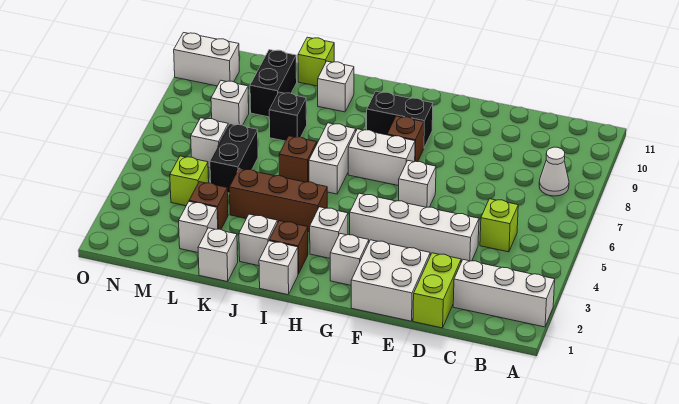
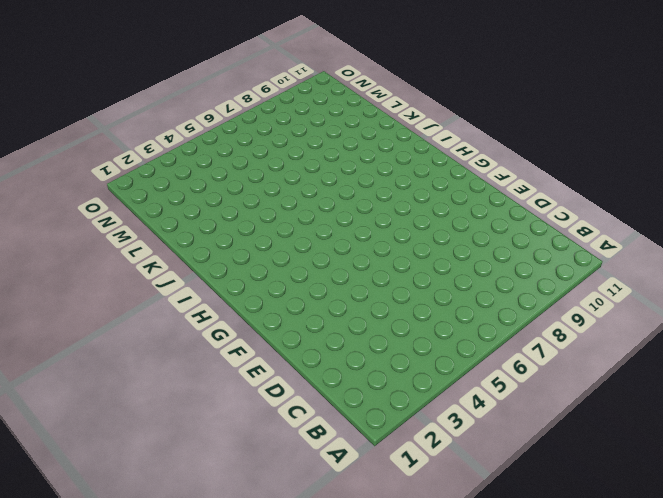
none -> white 1x3 brick [453,260,555,327]
none -> white 1x1 cone [539,147,569,196]
none -> lime 1x1 brick [480,199,518,252]
none -> lime 1x2 brick [413,253,461,328]

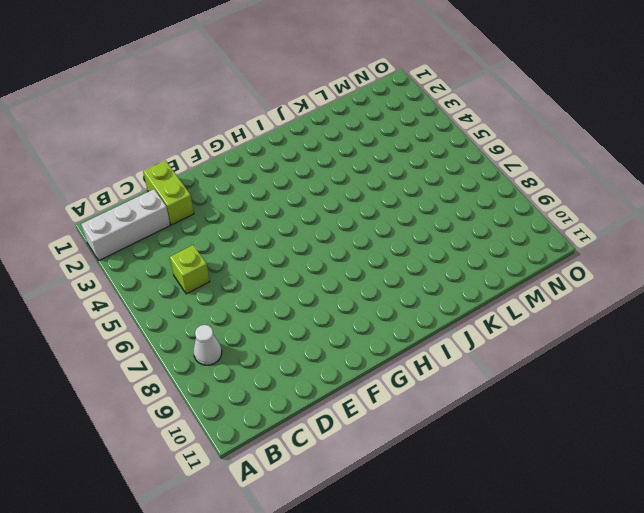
none -> white 1x4 brick [350,193,479,262]
none -> white 2x2 brick [351,240,430,321]
none -> white 1x1 brick [399,161,436,207]
none -> white 1x1 brick [330,234,369,285]

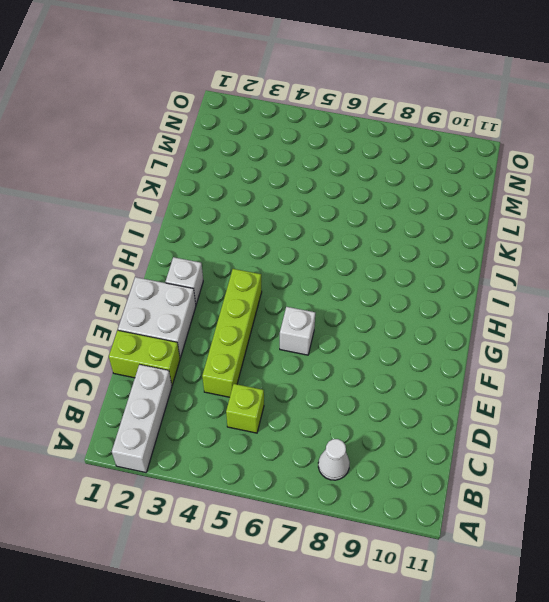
lime 1x4 brick [202,269,262,397] -> white 1x4 brick [350,193,479,262]
none -> white 1x2 brick [348,129,415,186]
none -> brown 1x1 brick [387,116,424,162]
none -> black 1x2 brick [367,91,433,148]
none -> white 1x1 brick [310,207,348,258]

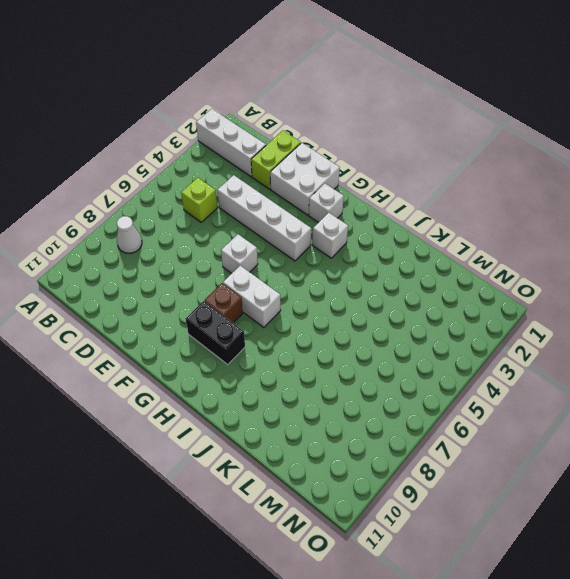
none -> white 1x1 brick [259,241,298,295]
none -> brown 1x1 brick [269,221,308,274]
none -> brown 1x3 brick [229,168,327,232]
none -> white 1x2 brick [309,123,356,194]

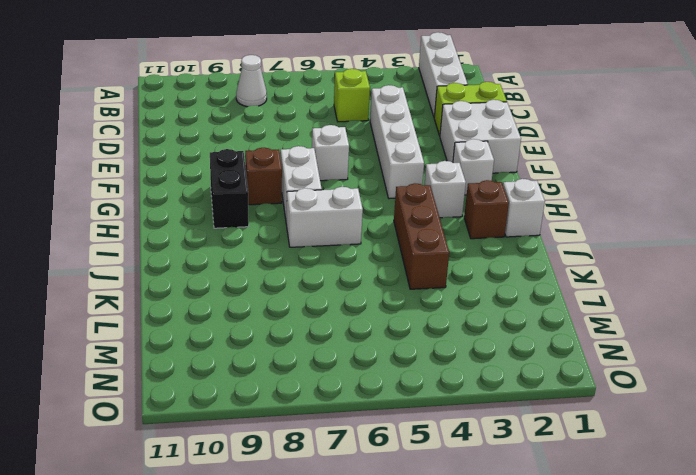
none -> white 1x1 brick [239,214,278,266]
none -> brown 1x1 brick [279,136,317,182]
none -> white 1x1 brick [318,61,354,112]
none -> white 1x1 brick [198,228,238,282]

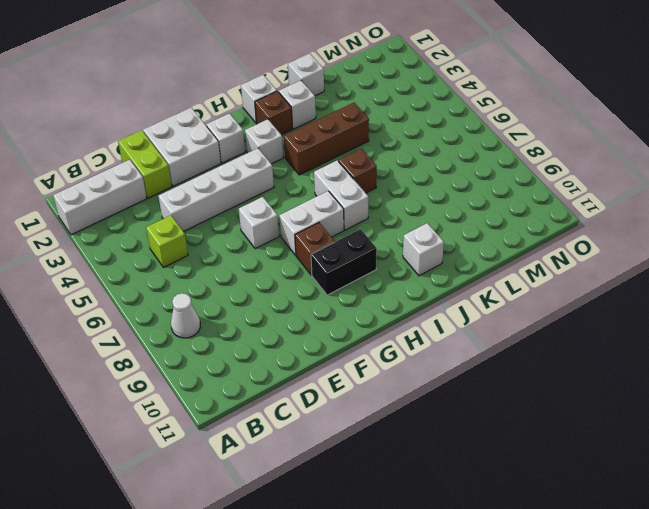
none -> black 1x1 brick [269,92,307,141]
none -> lime 1x1 brick [298,37,334,86]
none -> white 1x1 brick [179,202,218,253]
none -> brown 1x1 brick [189,182,228,229]

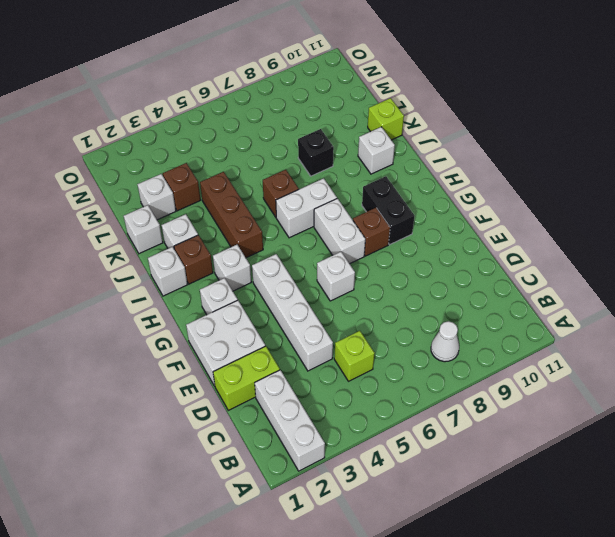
none -> black 1x2 brick [210,124,258,193]
none -> black 1x2 brick [250,50,297,117]
none -> lime 1x1 brick [170,156,209,206]
none -> white 1x1 brick [191,118,228,168]

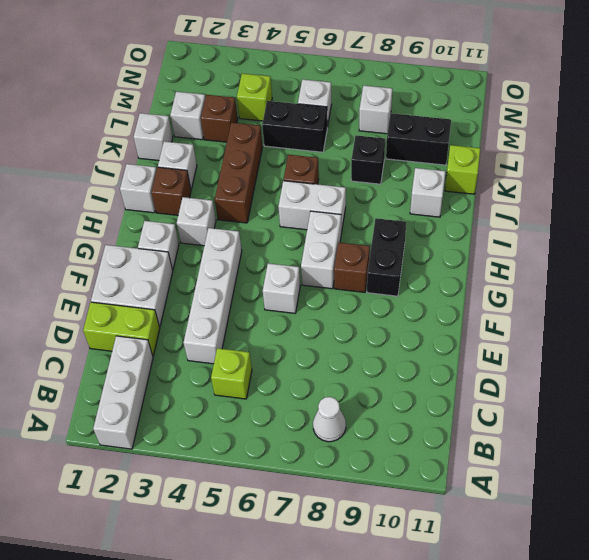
none -> white 1x2 brick [174,33,239,86]

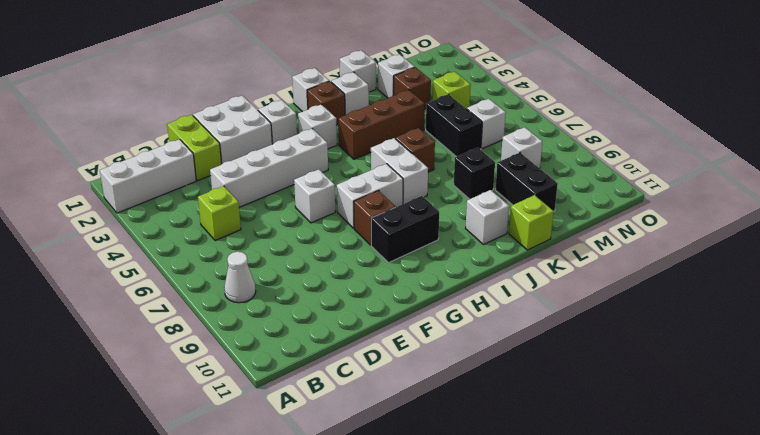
none -> white 1x2 brick [174,33,239,86]

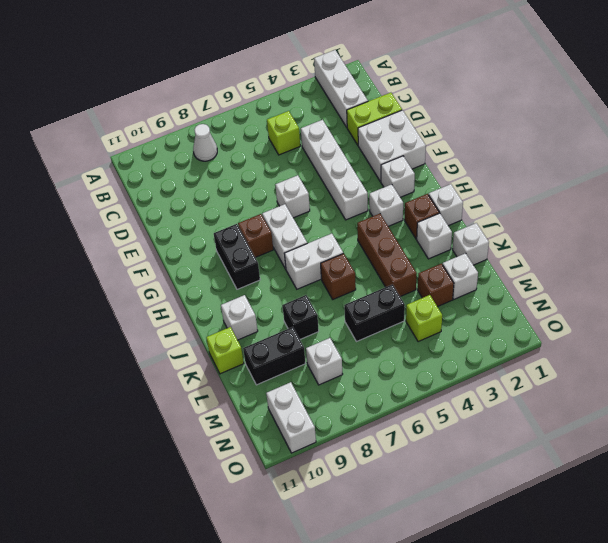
none -> white 1x1 brick [191,118,228,168]

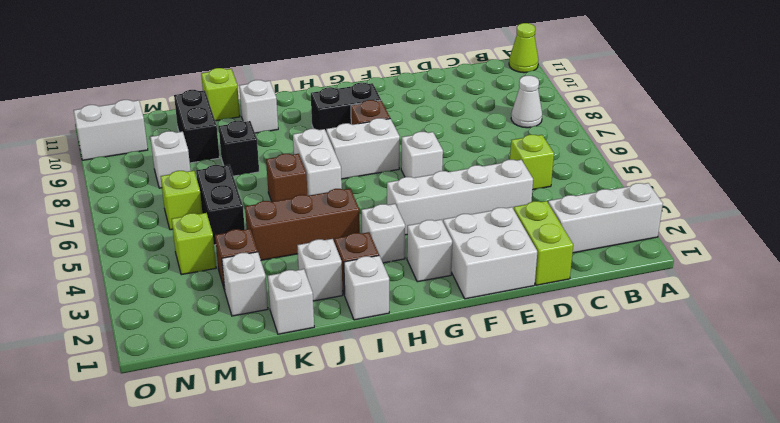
lime 1x1 cone [509,23,538,73] -> none
lime 1x1 brick [160,171,202,230] -> white 1x1 brick [191,118,228,168]

